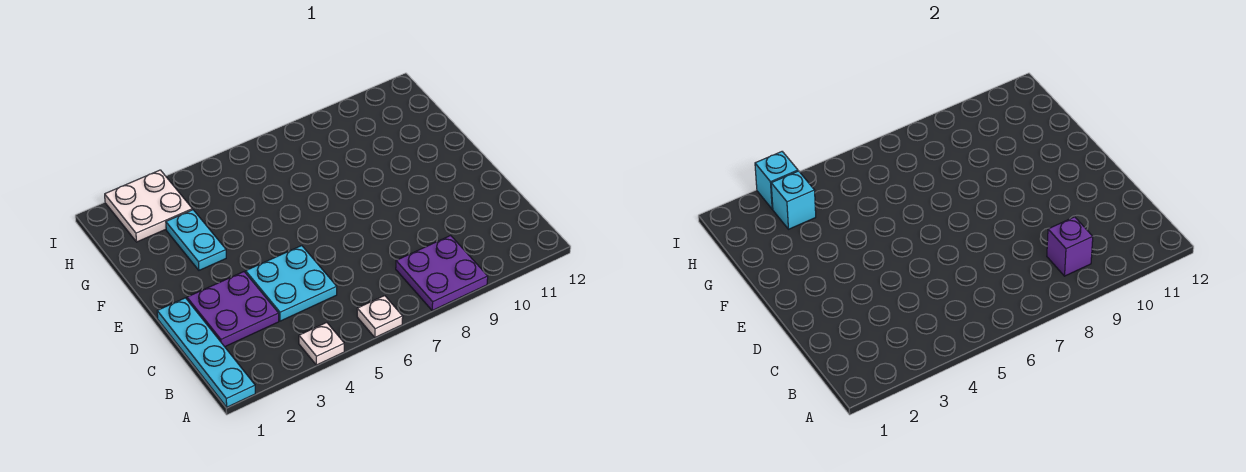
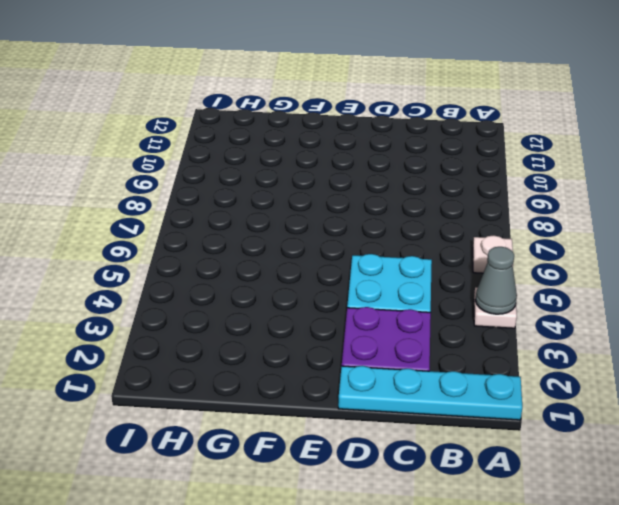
grey 1x1 cone [475,247,517,314] -> none
none -> purple 2x2 plate [396,235,488,310]
none -> cyan 1x2 plate [166,210,226,270]

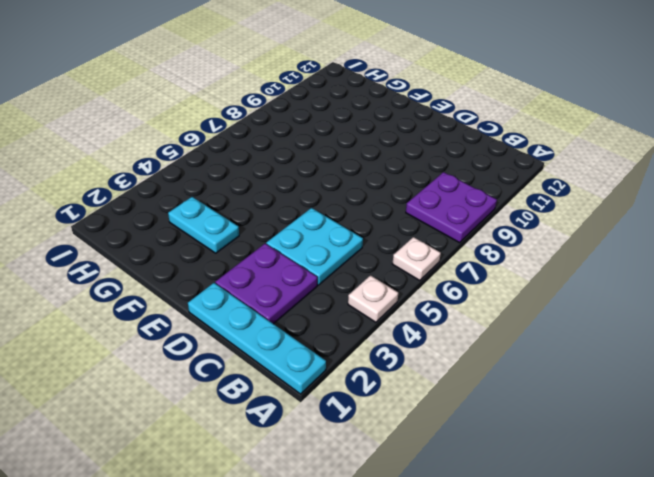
none -> white 2x2 plate [105,170,192,242]
none -> purple 1x1 brick [1047,217,1093,276]

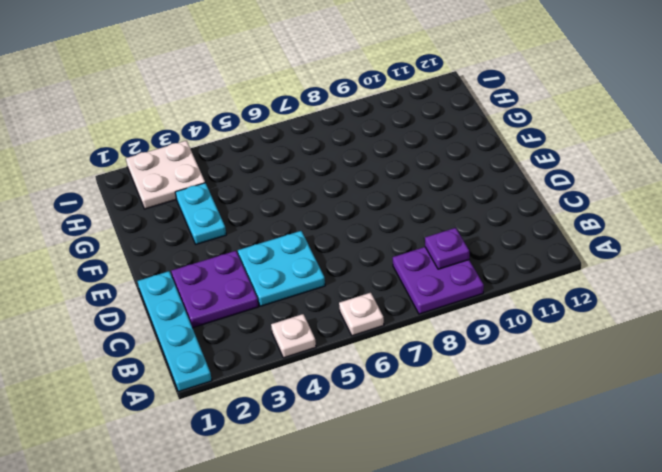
purple 1x1 plate [425,228,469,269] -> purple 1x1 brick [1047,217,1093,276]
none -> cyan 1x1 brick [771,171,816,229]
none -> cyan 1x1 brick [755,152,798,209]

